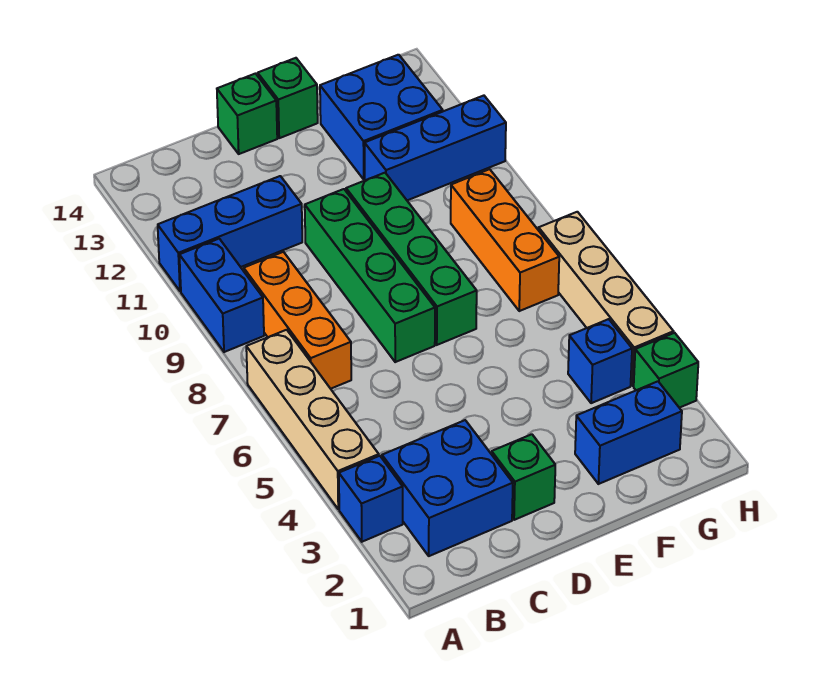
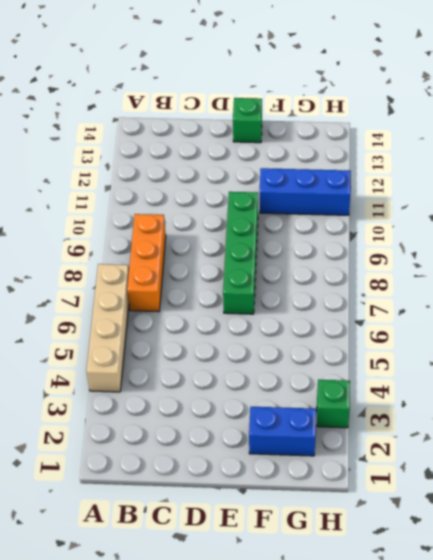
none -> blue 1x1 brick [339,456,403,542]
none -> blue 1x2 brick [179,239,264,352]
none -> blue 1x3 brick [158,176,302,291]

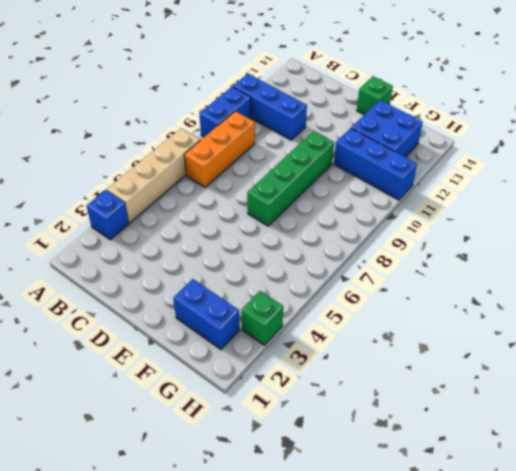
none -> blue 2x2 brick [382,420,513,556]
none -> green 1x1 brick [492,434,555,520]
none -> green 1x4 brick [305,189,435,362]

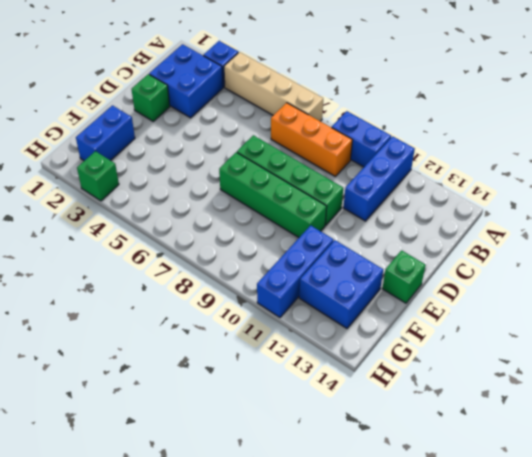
none -> green 1x1 brick [217,74,277,154]
none -> blue 1x1 brick [568,319,632,403]
none -> orange 1x3 brick [451,169,559,311]

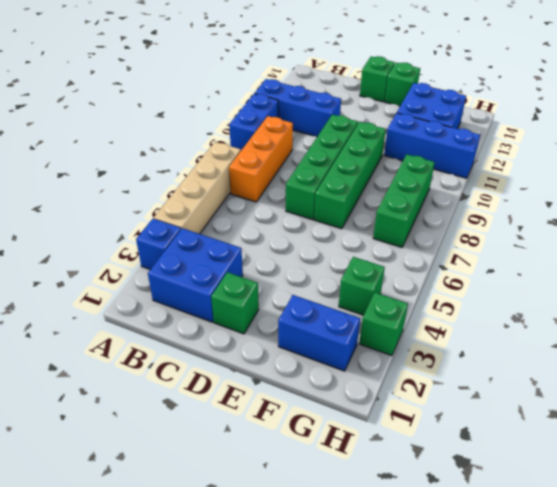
green 1x1 brick [339,257,385,315] -> blue 1x1 brick [568,319,632,403]
green 1x3 brick [373,154,435,247] -> orange 1x3 brick [451,169,559,311]
none -> tan 1x4 brick [539,212,674,386]

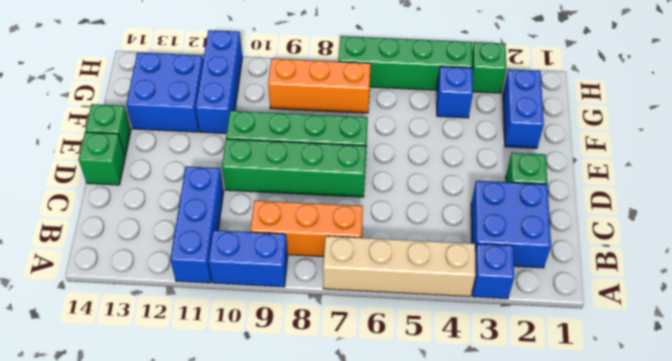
green 1x4 brick [339,36,472,90] -> tan 1x4 brick [539,212,674,386]

